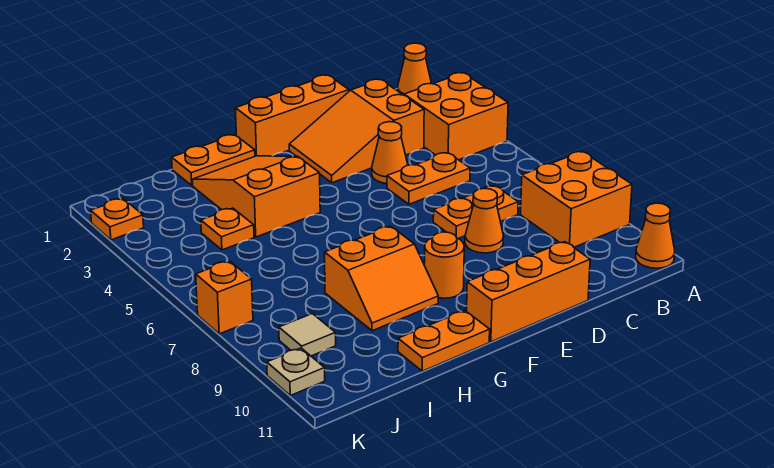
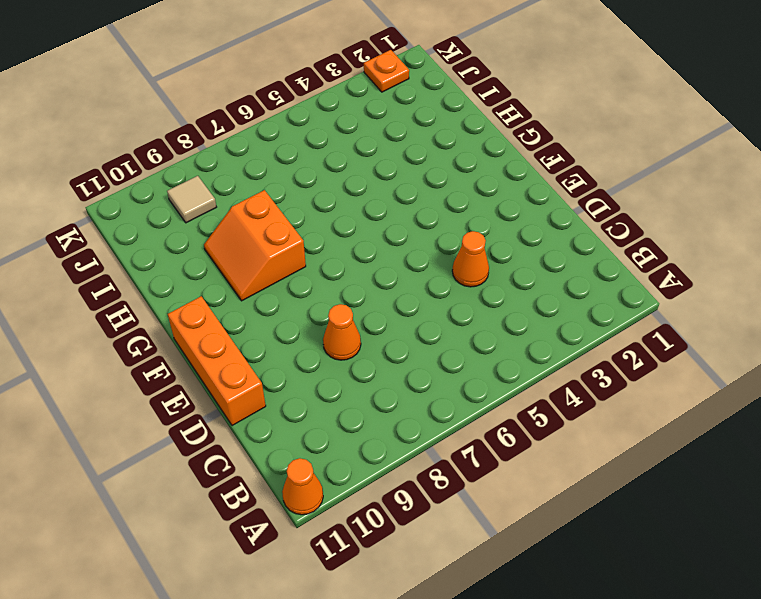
none -> orange 1x1 cone [397,43,432,95]
none -> orange 2x2 brick [404,73,508,160]
none -> orange 2x2 brick [521,152,632,247]

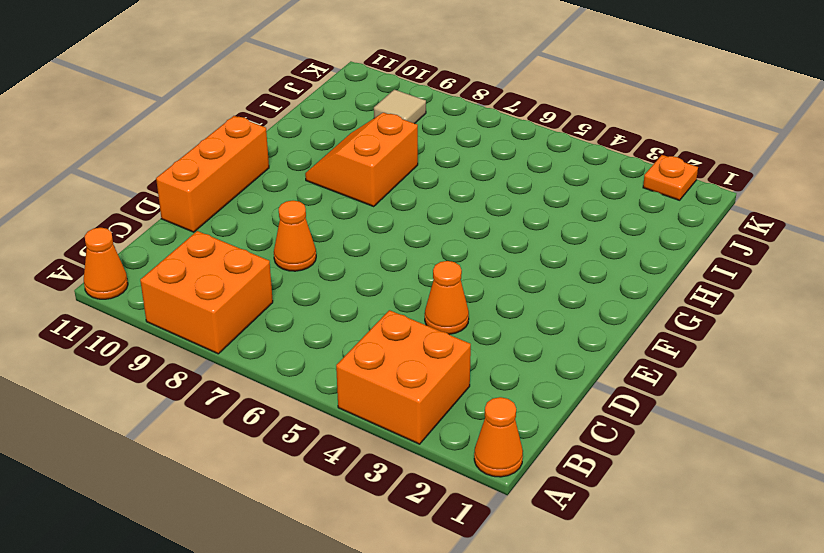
none -> orange 2x3 slope [289,79,424,183]
none -> orange 1x2 plate [387,153,470,204]
none -> orange 1x2 plate [433,186,518,238]

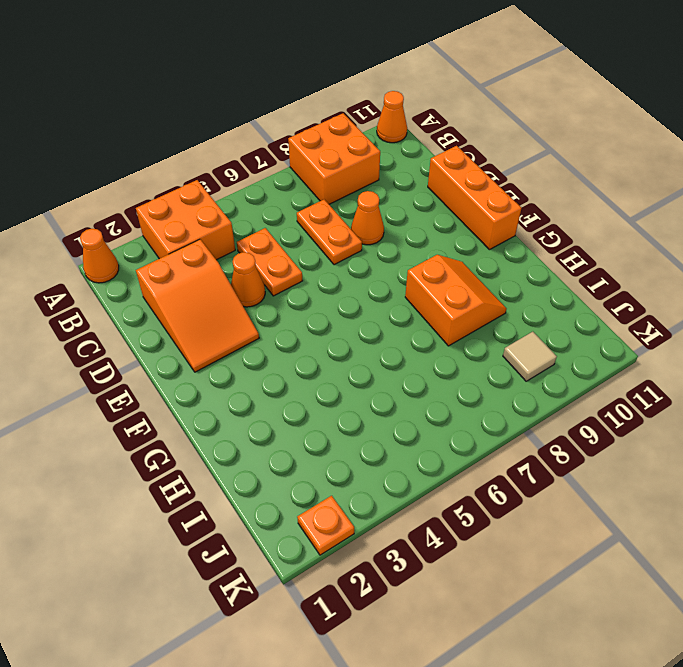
none -> orange 1x3 brick [235,75,349,156]
none -> orange 1x1 round brick [424,232,464,298]
none -> orange 1x2 plate [172,135,255,185]

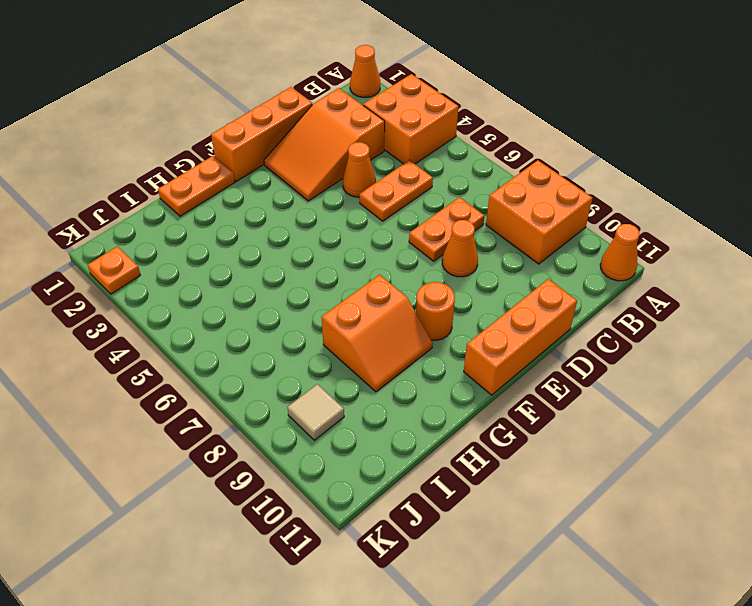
none -> orange 2x3 slope [192,156,320,237]
none -> orange 1x2 plate [398,311,490,371]
none -> orange 1x1 plate [201,208,254,250]

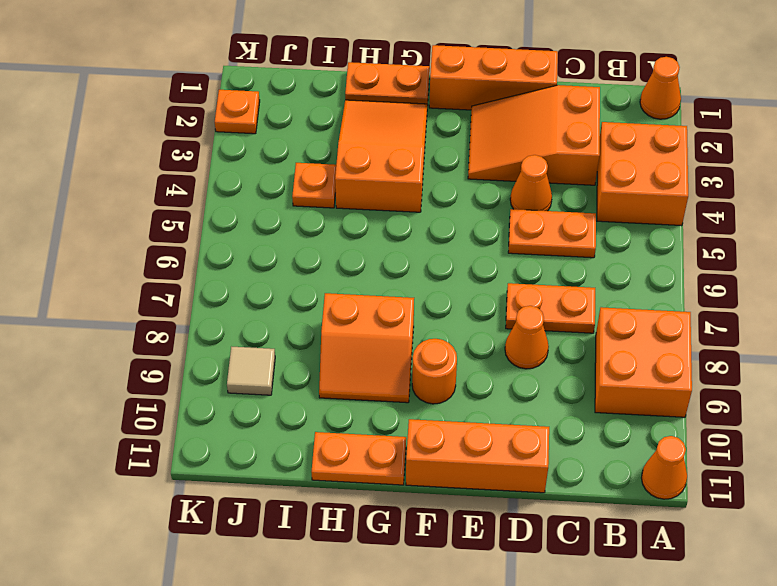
none -> orange 1x1 brick [196,261,253,334]
none -> tan 1x1 plate [267,348,325,395]

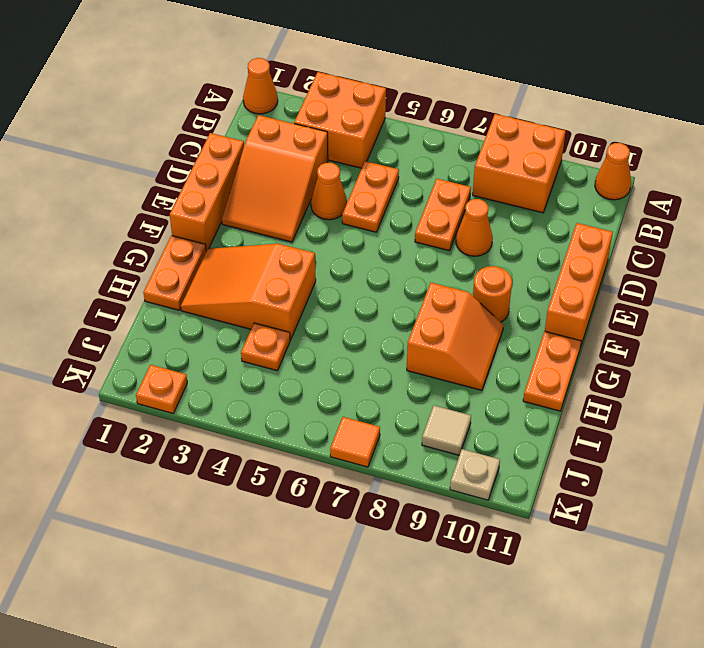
orange 1x1 tile [330,417,380,467] -> orange 1x1 brick [196,261,253,334]

